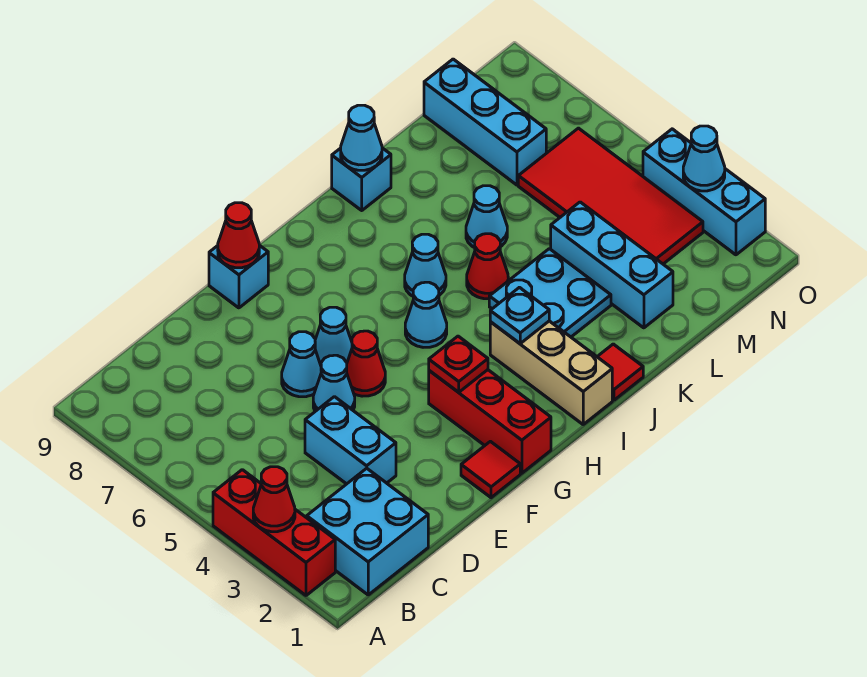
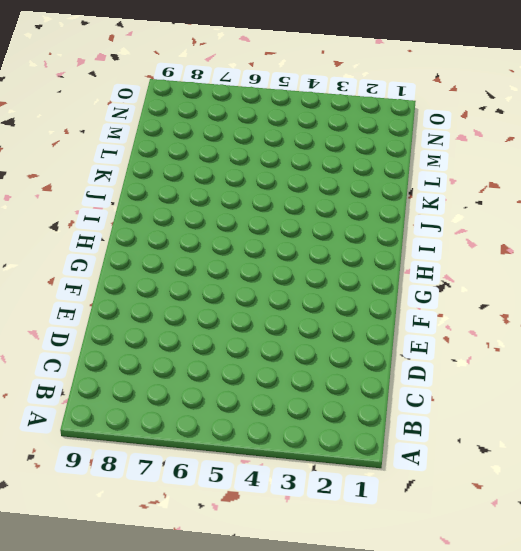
none -> red 1x3 brick [213,470,335,595]
none -> cyan 2x2 brick [307,468,428,595]
none -> cyan 1x2 brick [305,397,396,484]

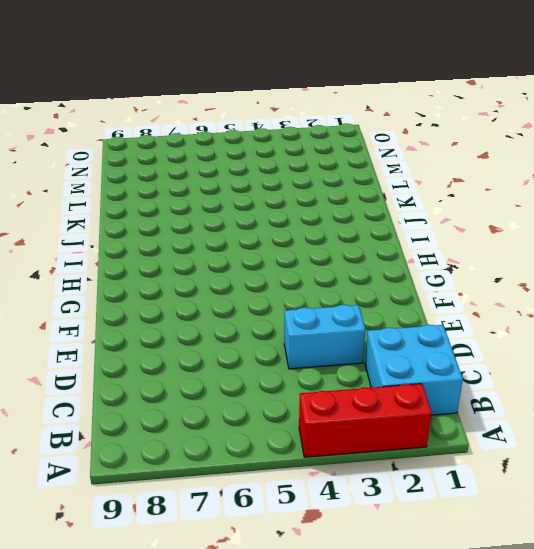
none -> cyan 1x1 cone [313,355,355,411]
none -> cyan 1x1 cone [282,332,321,397]
none -> red 1x1 tile [461,441,520,498]

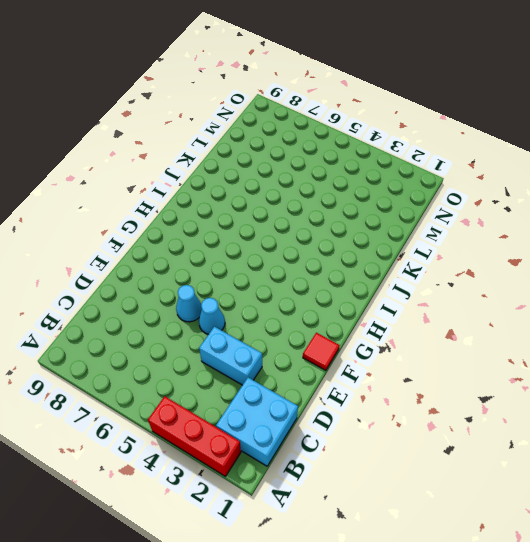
none -> red 1x1 cone [347,331,385,396]
none -> cyan 1x1 cone [315,307,352,365]
none -> cyan 1x1 brick [209,245,268,308]

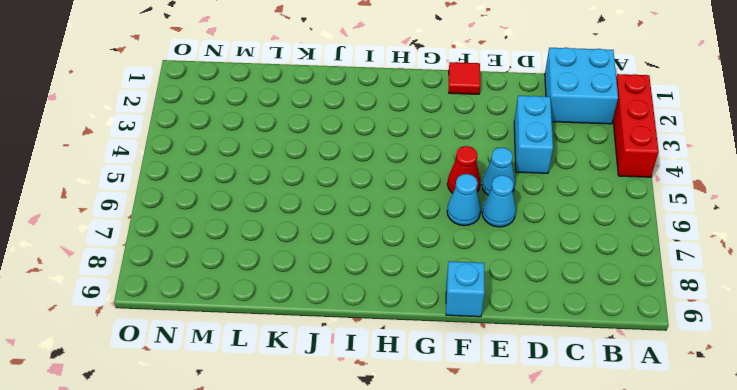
none -> red 1x3 brick [429,370,551,473]
none -> cyan 1x1 cone [405,282,447,347]
none -> tan 1x3 brick [490,321,612,424]

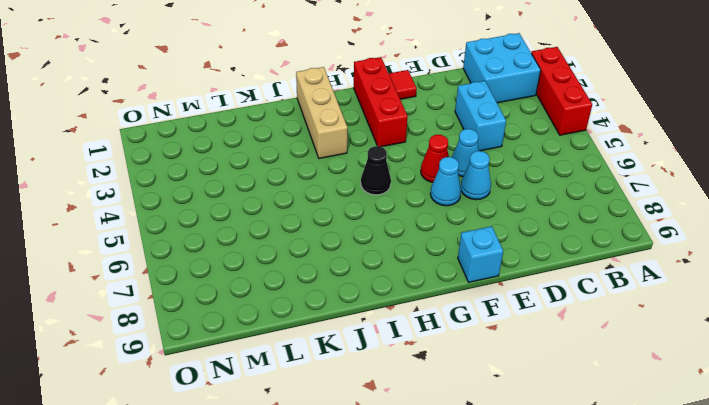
black 1x1 cone [361,146,391,195] -> cyan 1x1 cone [405,282,447,347]
none -> cyan 1x1 cone [405,234,446,296]
none -> red 1x1 tile [597,344,643,400]
none -> cyan 2x2 plate [489,249,611,337]

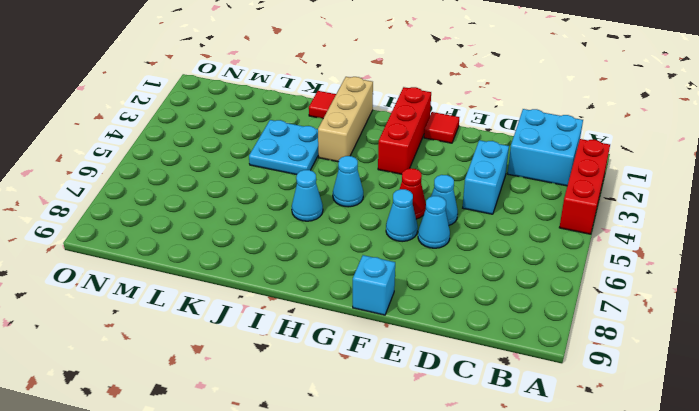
none -> red 1x1 cone [467,234,508,299]
none -> cyan 1x1 brick [332,148,391,210]
none -> cyan 1x1 cone [466,186,507,248]

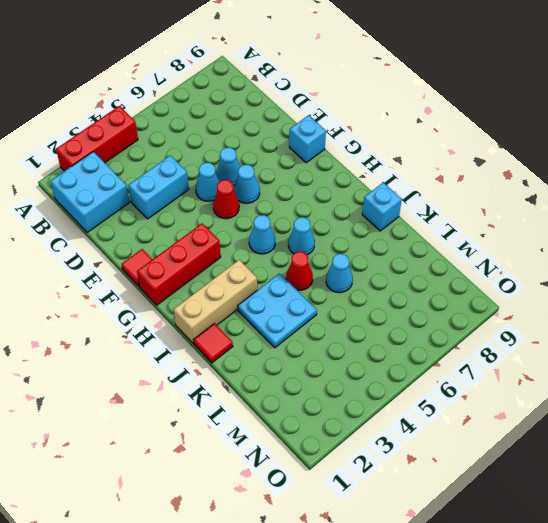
none -> cyan 1x3 brick [551,202,673,328]
none -> red 2x4 tile [518,128,703,264]
none -> cyan 1x3 brick [424,59,546,185]

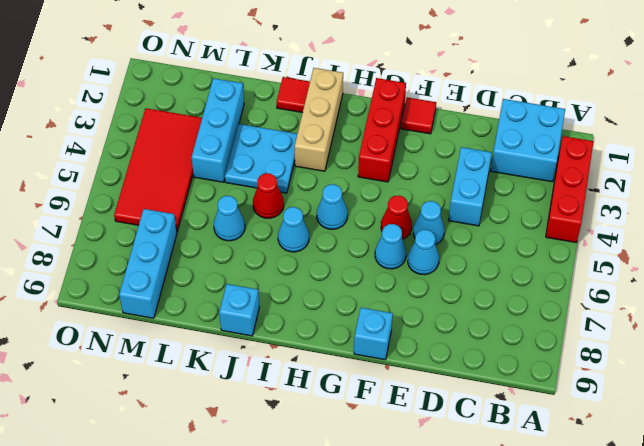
none -> cyan 1x3 brick [643,129,765,255]
none -> red 1x1 cone [253,467,295,532]
none -> red 1x1 cone [218,203,259,268]

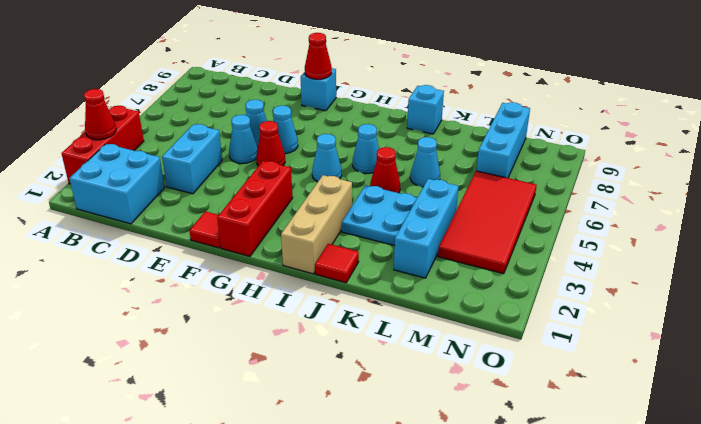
none -> cyan 1x3 brick [643,129,765,255]
none -> red 1x1 plate [429,336,488,392]
none -> cyan 1x1 plate [490,287,549,344]

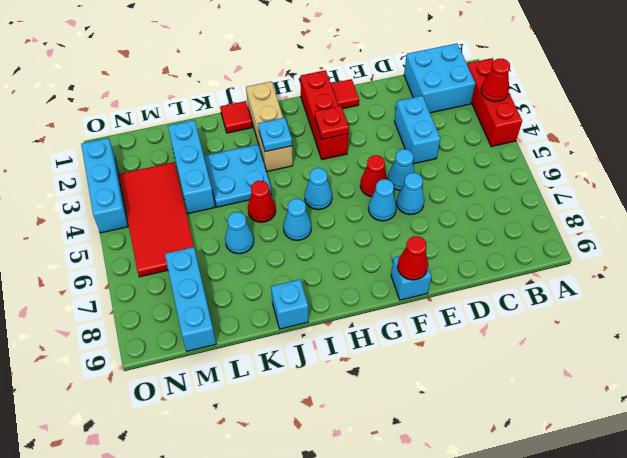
none -> cyan 1x1 cone [341,105,382,170]
none -> cyan 1x1 cone [683,126,725,191]

